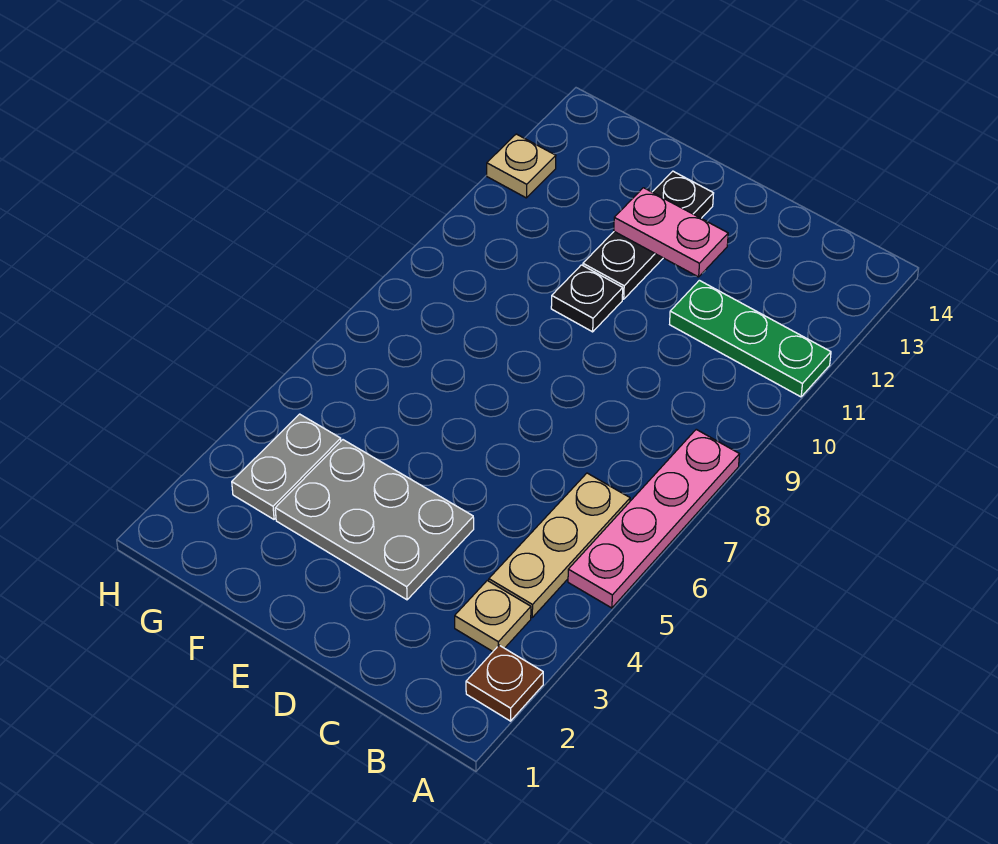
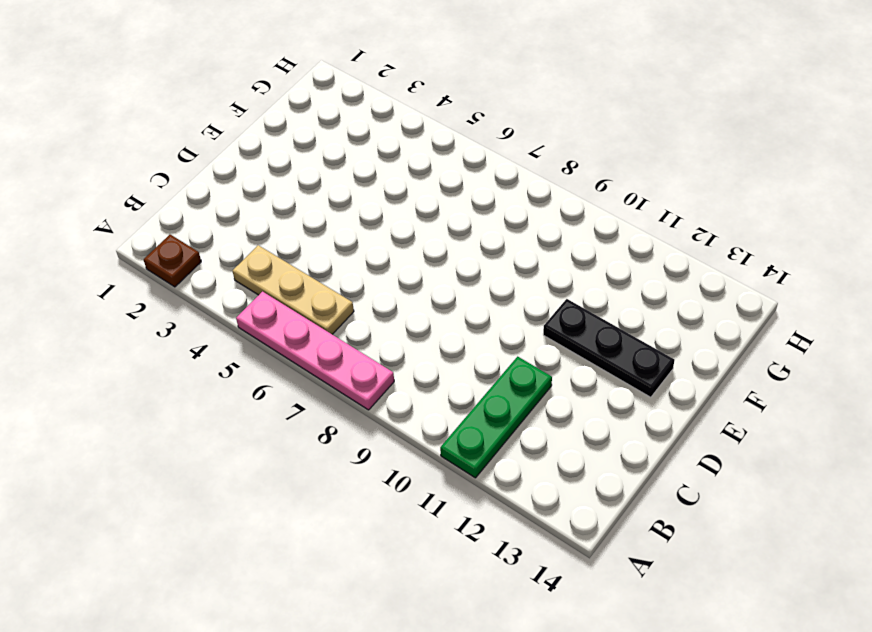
none -> tan 1x1 plate [455,581,531,651]
none -> grey 2x3 plate [275,440,474,600]

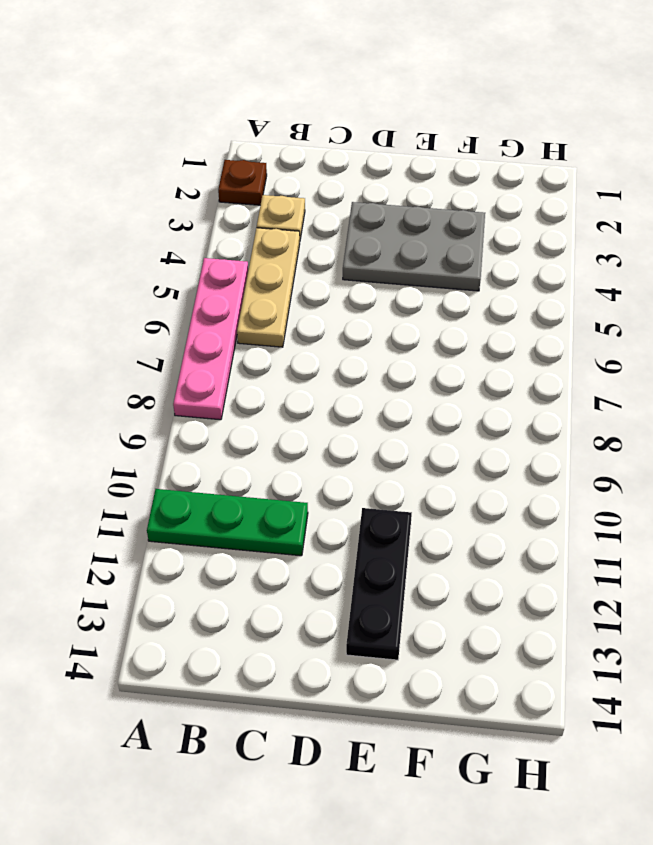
none -> black 1x1 plate [551,265,623,332]
none -> grey 1x2 plate [232,414,341,519]

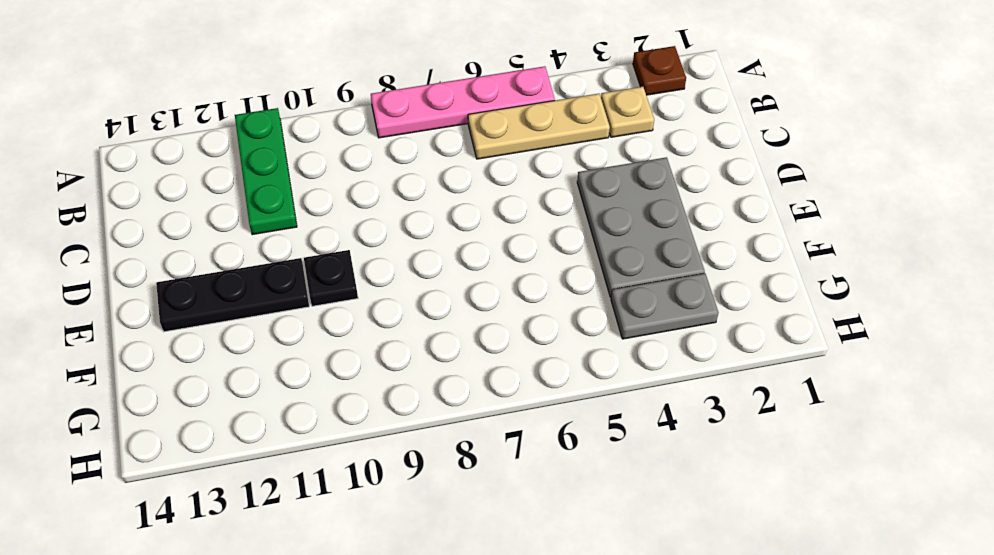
none -> tan 1x1 plate [487,134,556,198]
none -> pink 1x2 plate [614,188,728,277]

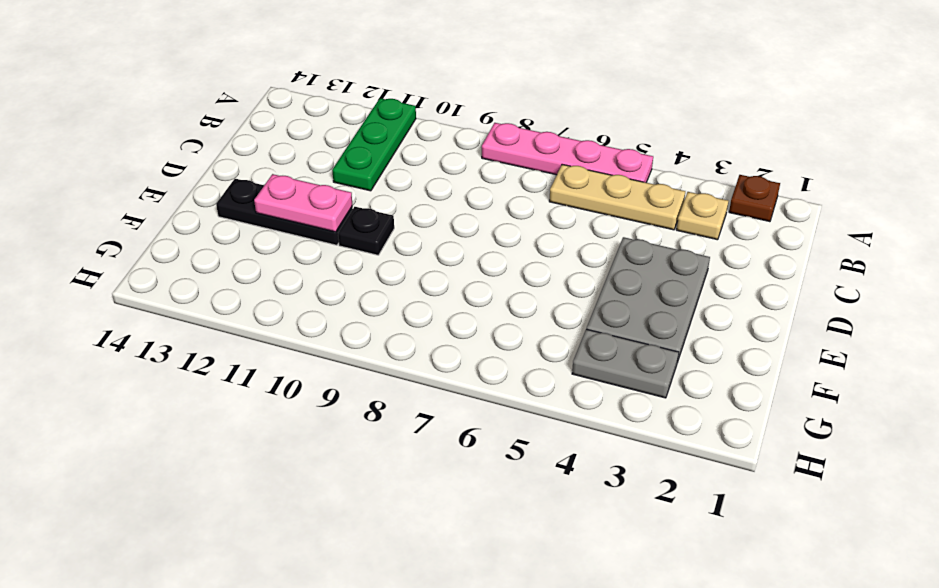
pink 1x2 plate [254,174,353,232] -> pink 1x2 plate turned to [614,188,728,277]
none -> tan 1x1 plate [487,134,556,198]

